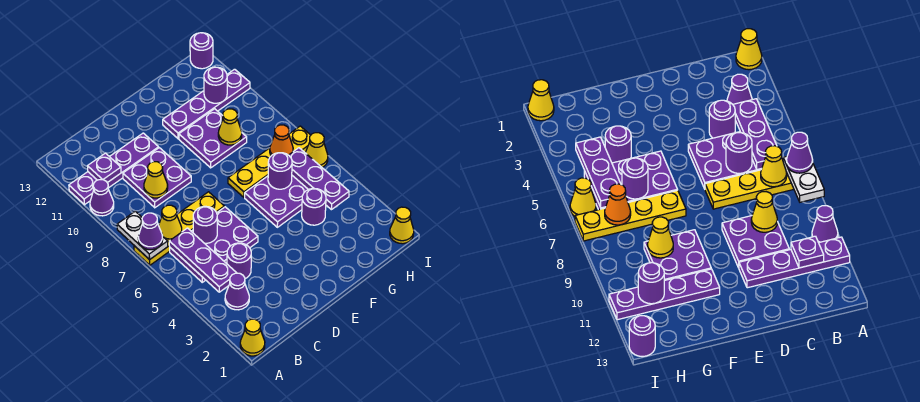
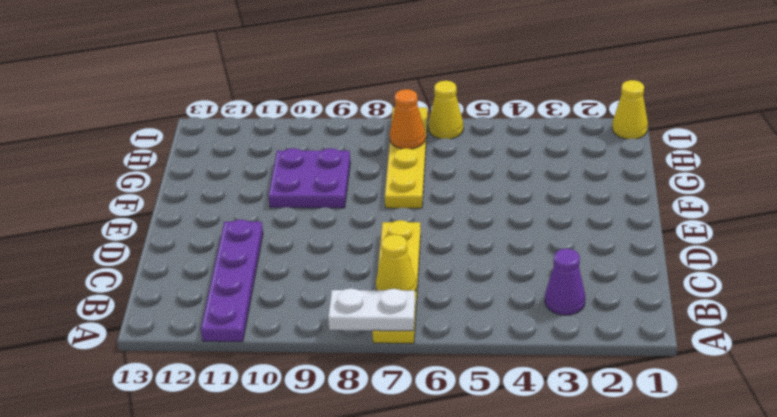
none -> yellow 1x1 cone [240,319,265,356]
none -> purple 1x1 cone [90,180,114,216]
none -> purple 2x3 plate [170,207,258,282]

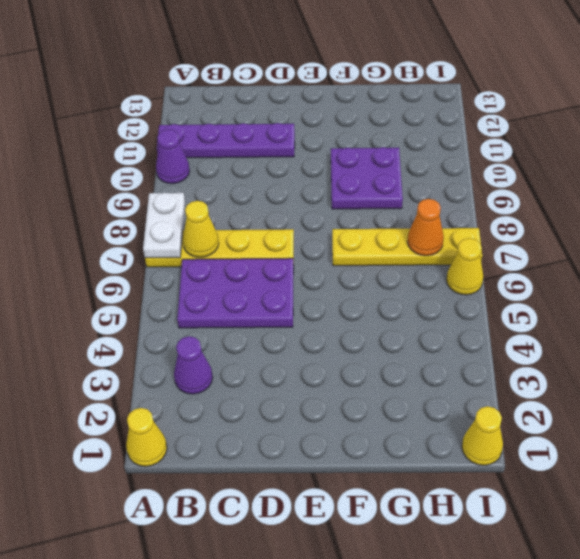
none -> purple 1x1 round brick [227,243,251,279]
none -> purple 2x2 plate [123,148,191,208]
none -> purple 2x3 plate [245,176,308,227]

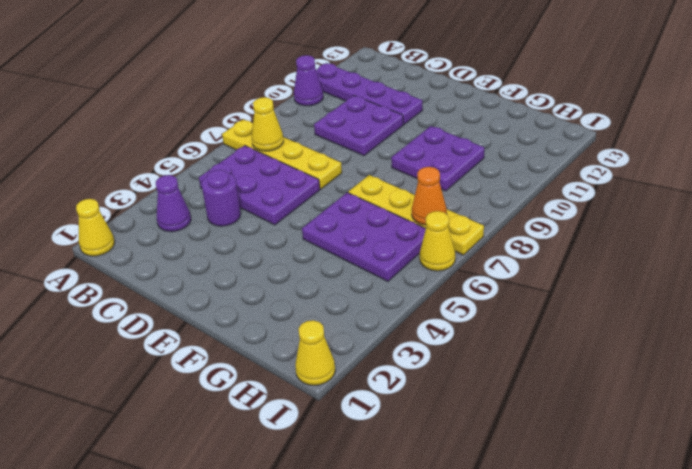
none -> purple 1x4 plate [163,69,250,139]
none -> purple 1x1 round brick [302,188,326,225]
none -> purple 1x1 round brick [190,33,213,69]

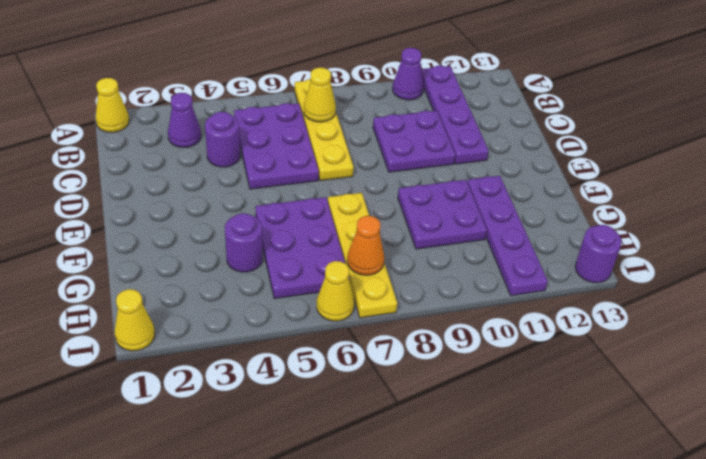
none -> white 1x2 plate [117,211,168,260]
none -> purple 1x3 plate [169,228,236,292]
none -> purple 1x1 plate [87,153,121,183]

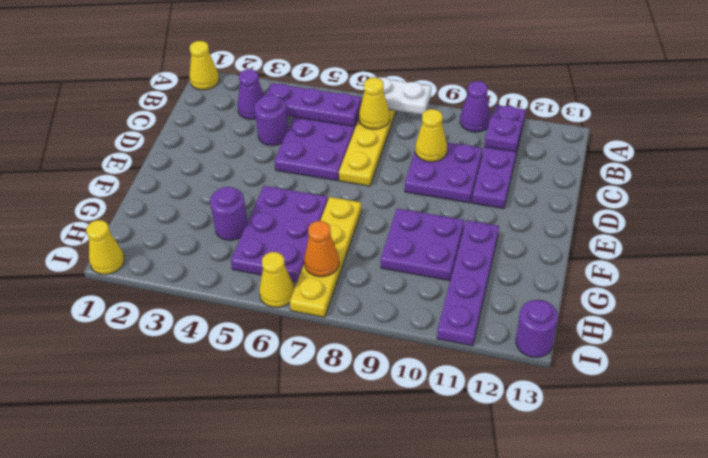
none -> purple 1x1 round brick [193,206,217,243]
none -> purple 1x1 round brick [268,153,292,189]
none -> yellow 1x1 cone [218,109,242,145]

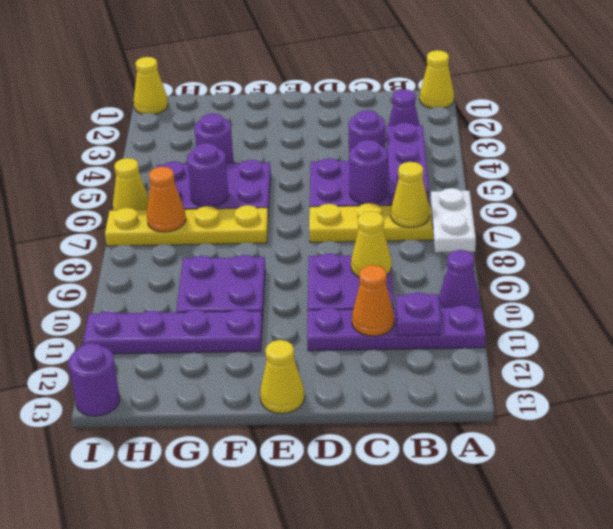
orange 1x1 cone [352,265,394,336] -> none
yellow 1x1 cone [260,340,305,413] -> yellow 1x1 cone moved to [218,109,242,145]
none -> purple 1x3 plate [289,148,349,210]
none -> purple 1x1 round brick [204,67,227,103]
none -> purple 1x1 cone [138,213,163,250]

